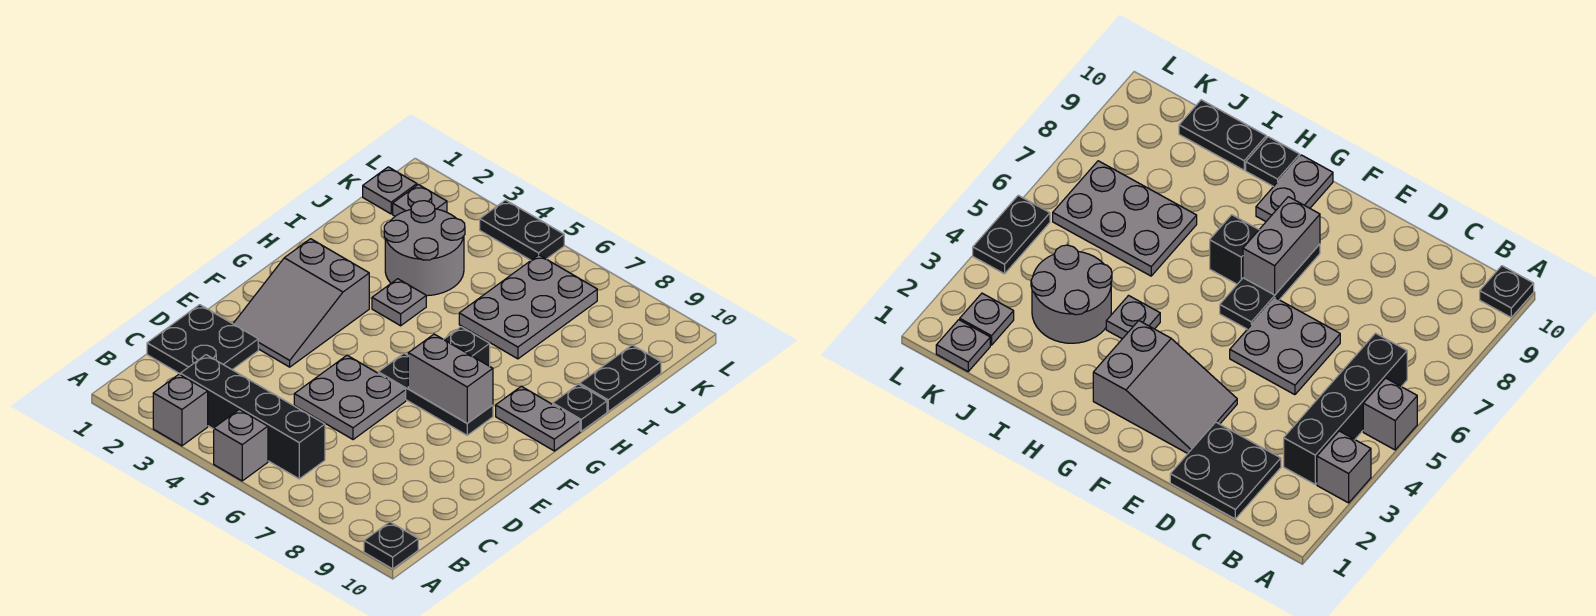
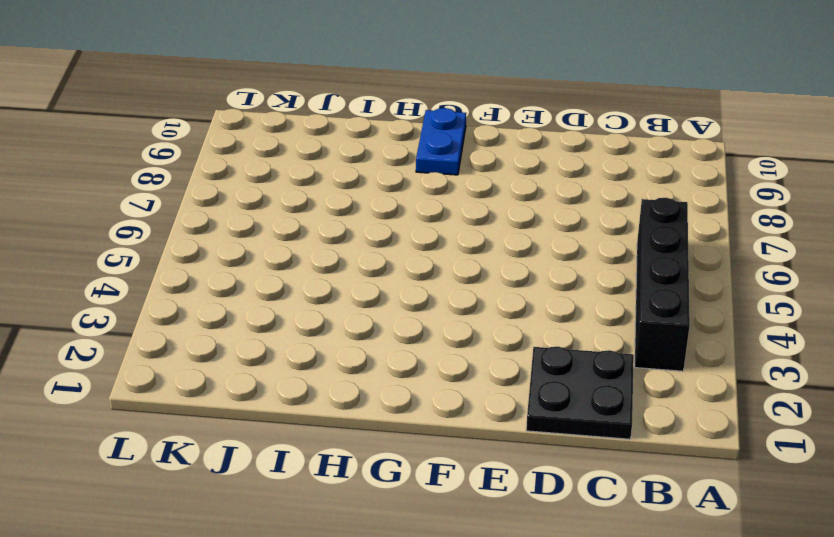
blue 1x2 plate [416,108,466,175] -> grey 1x2 plate [496,386,580,451]
none -> grey 1x1 brick [153,374,208,446]
none -> grey 1x1 brick [214,410,268,481]
none -> black 1x1 plate [364,522,418,569]

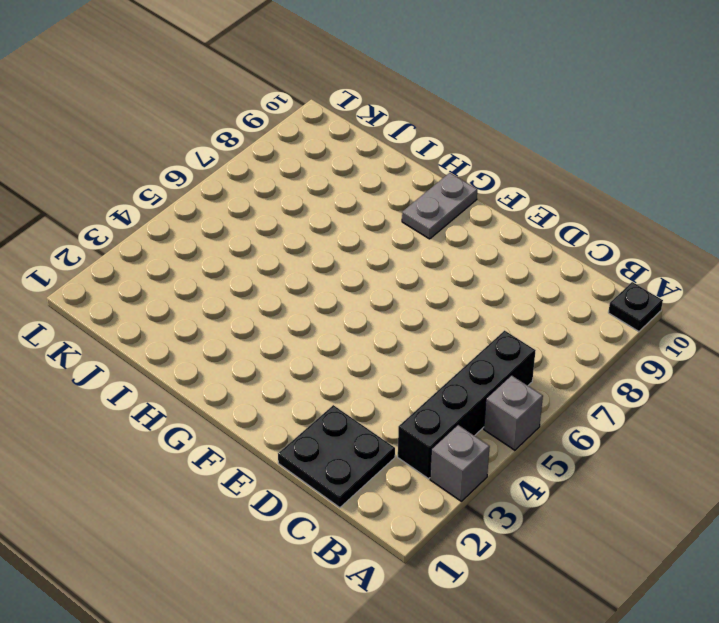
none -> grey 2x2 plate [294,355,406,440]
none -> grey 2x3 slope [233,239,369,367]
none -> black 1x3 plate [378,353,493,435]

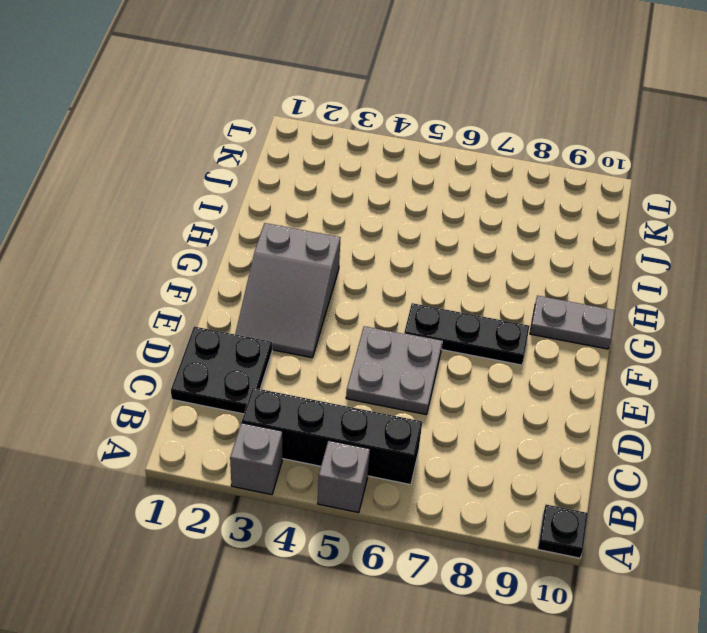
none -> black 1x1 brick [444,327,490,366]
none -> grey 1x1 plate [372,279,426,326]
none -> black 1x1 plate [553,384,607,431]

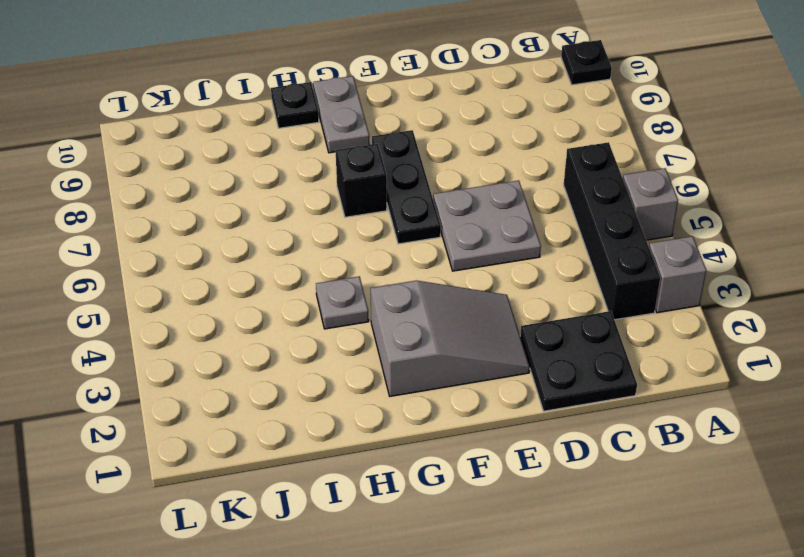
none -> grey 2x2 round brick [384,201,465,296]
none -> grey 2x3 plate [459,255,597,359]
none -> black 1x2 plate [580,345,661,411]

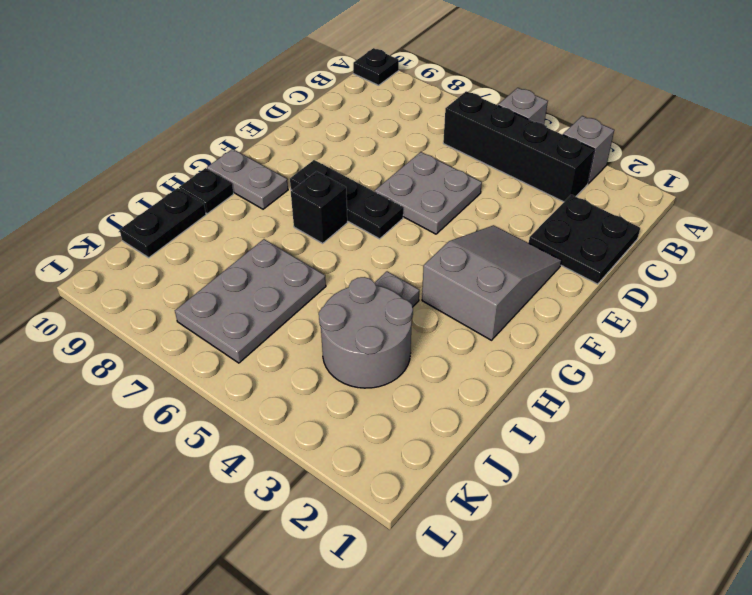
none -> grey 1x1 plate [363,167,417,214]
none -> grey 1x1 plate [393,185,447,216]
none -> black 1x2 plate [480,200,564,260]

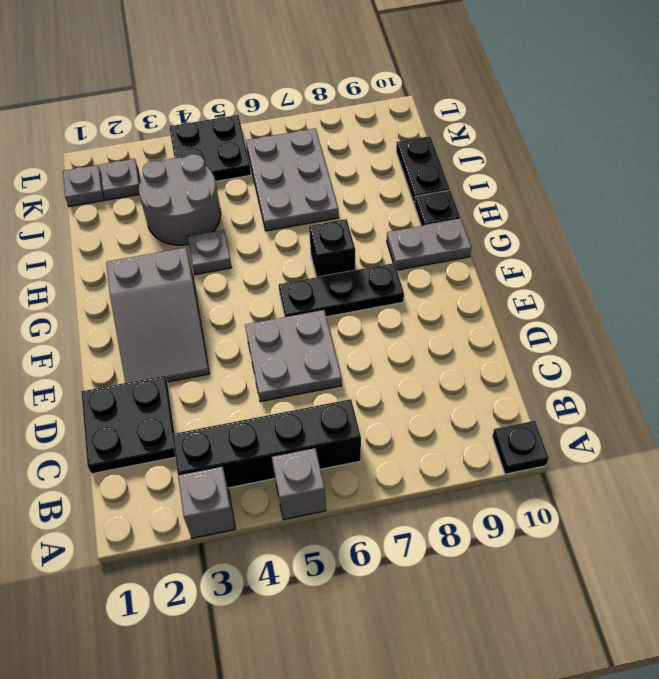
black 2x2 plate [169,115,251,181] -> black 1x2 plate [480,200,564,260]
none -> grey 1x2 brick [408,334,493,423]

